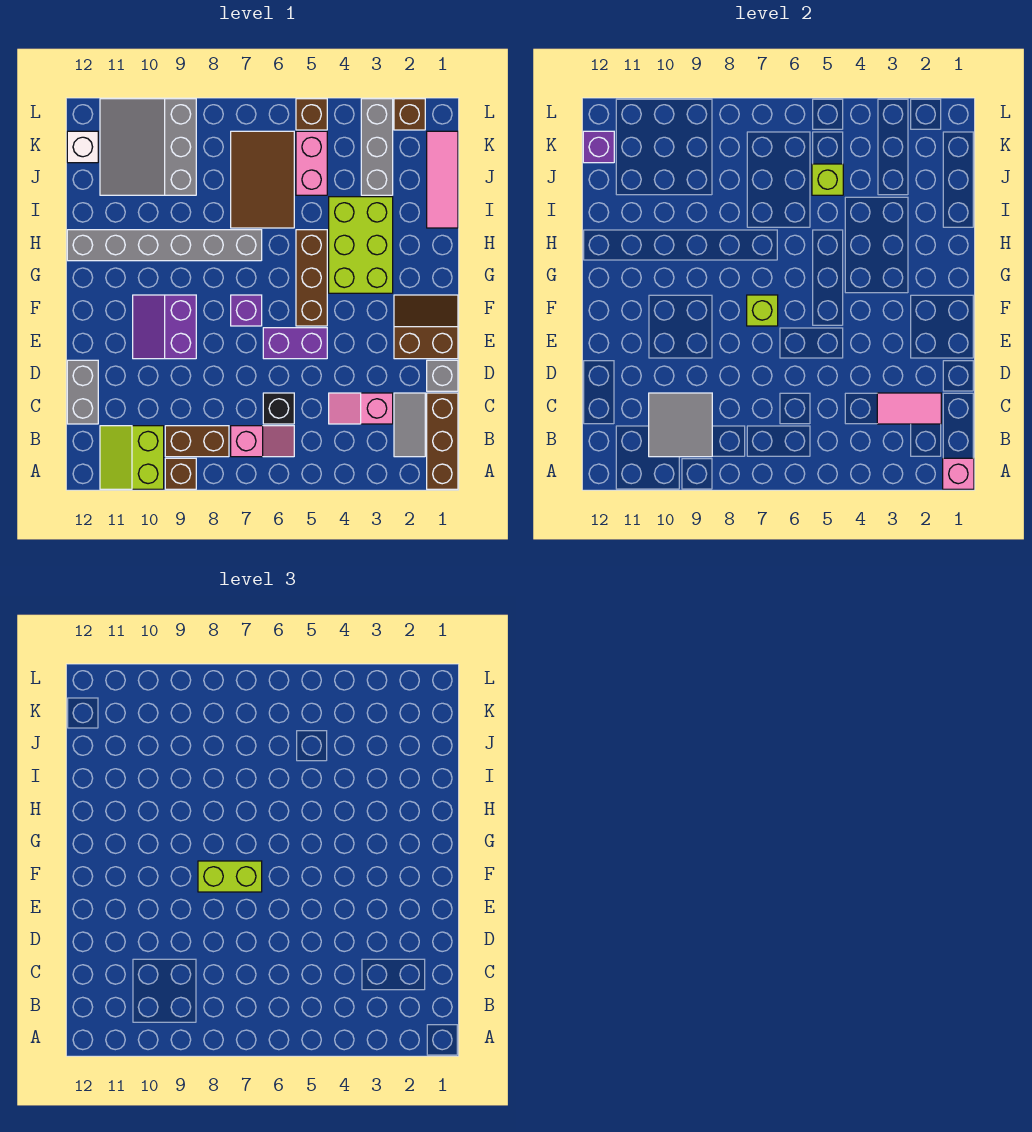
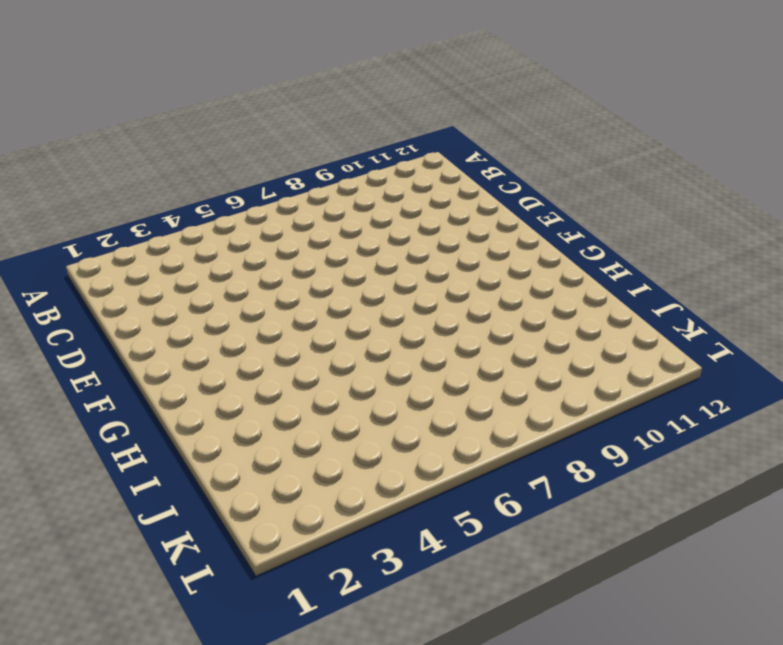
none -> brown 1x3 brick [427,393,458,489]
none -> brown 1x1 brick [165,458,196,489]
none -> lime 2x2 slope [100,426,164,489]
none -> grey 1x2 tile [394,393,425,457]

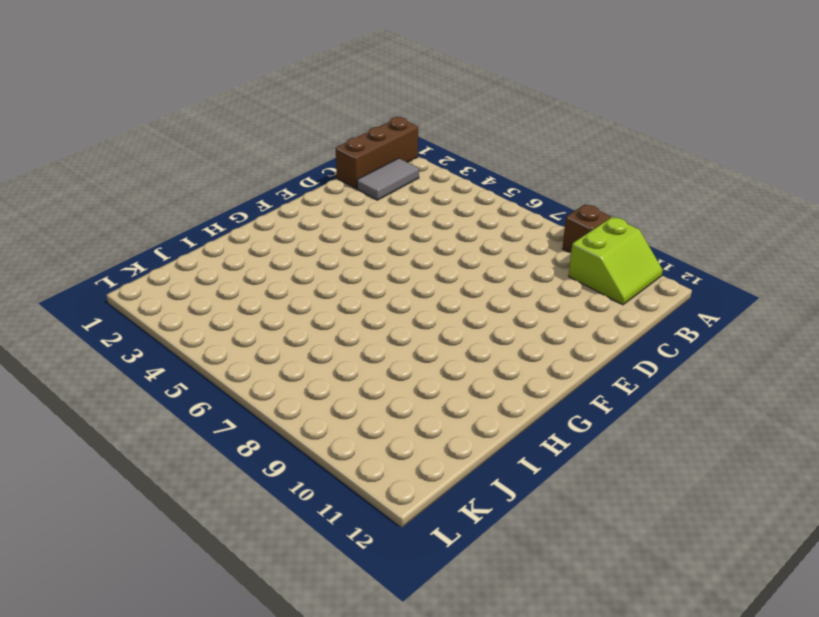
none -> pink 1x2 slope [231,426,294,457]
none -> brown 1x2 brick [165,426,229,457]
none -> pink 1x2 slope [329,393,393,424]
none -> black 1x1 brick [263,393,294,424]

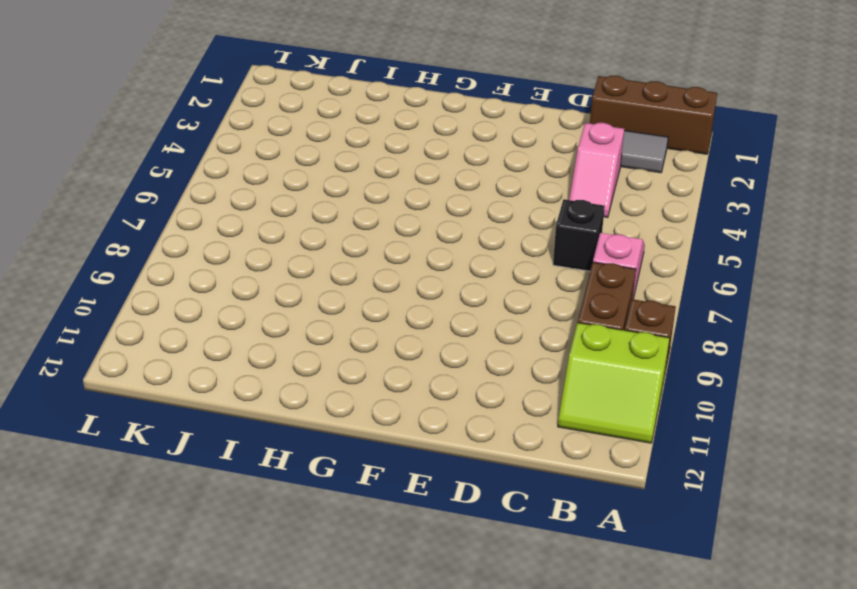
none -> grey 1x2 brick [67,360,98,424]
none -> grey 1x1 brick [427,360,458,391]
none -> brown 2x2 slope [394,295,458,359]
none -> purple 1x2 brick [263,328,327,359]

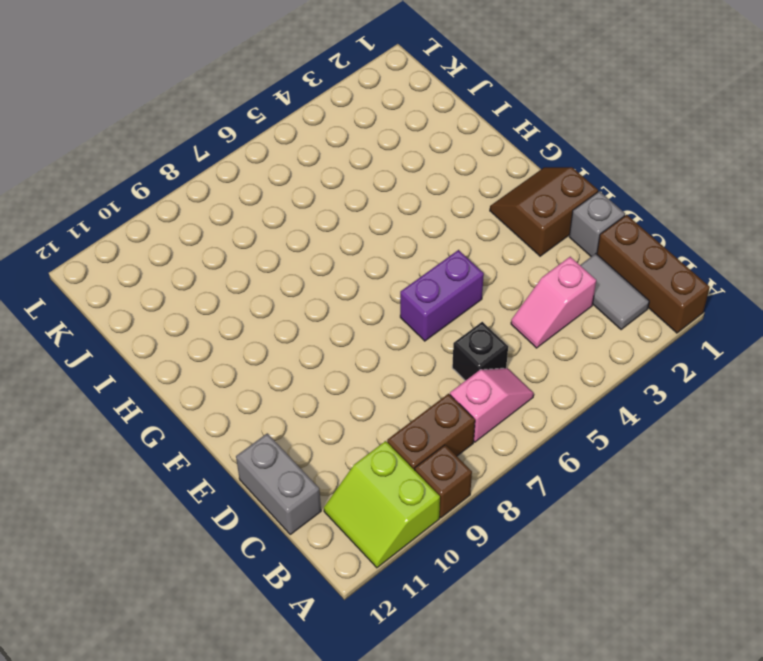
none -> purple 2x2 slope [133,295,196,359]
none -> brown 1x3 brick [296,230,327,326]
none -> purple 1x1 brick [231,295,262,326]
none -> lime 2x3 brick [329,197,393,293]

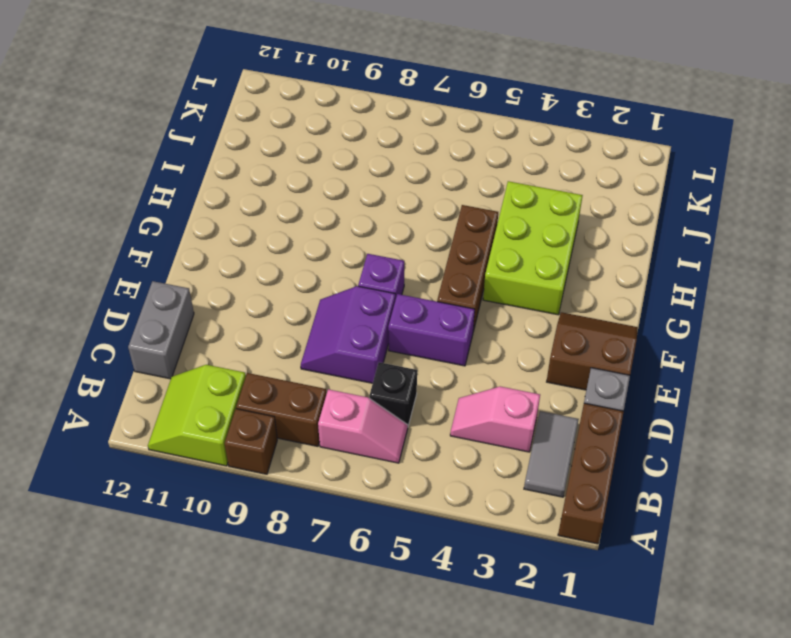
purple 2x2 slope [301,286,395,383] -> purple 2x2 slope moved to [133,295,196,359]
none -> grey 1x6 brick [67,230,262,261]
none -> pink 1x3 tile [427,131,458,228]
none -> brown 2x3 tile [231,131,294,228]
none -> grey 1x3 brick [361,99,393,195]

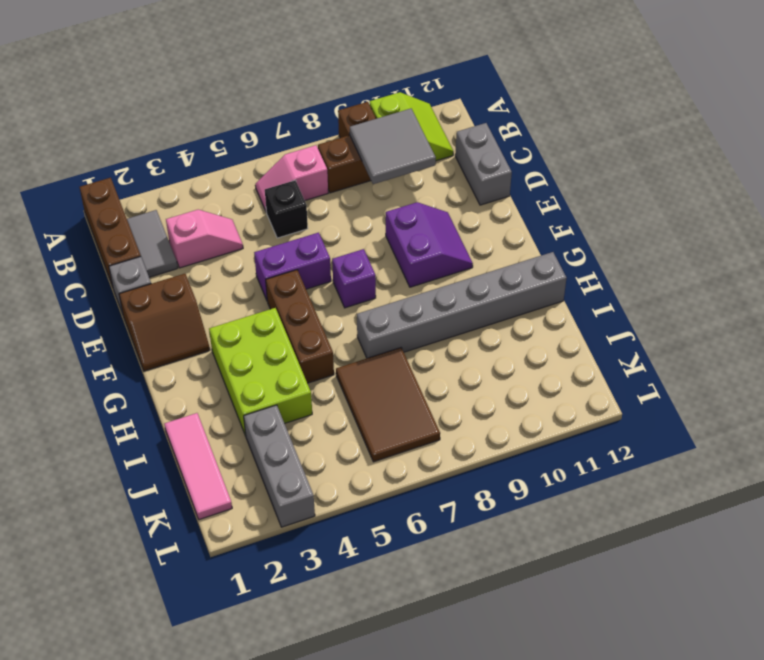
none -> pink 1x2 brick [296,131,327,195]
none -> grey 3x3 slope [100,99,196,195]
none -> white 1x1 brick [67,131,98,163]
none -> brown 1x1 brick [394,99,425,130]

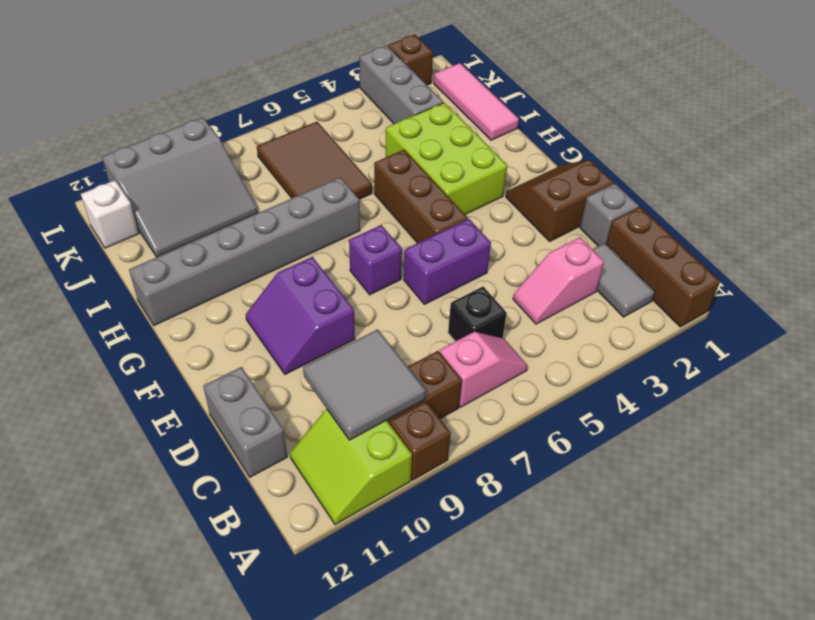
grey 3x3 slope [102,117,258,257] -> grey 3x3 slope turned to [100,99,196,195]
none -> pink 1x2 brick [296,131,327,195]
none -> brown 1x1 brick [296,99,327,130]
none -> pink 1x1 brick [943,458,974,489]
none -> pink 1x2 tile [877,393,941,424]

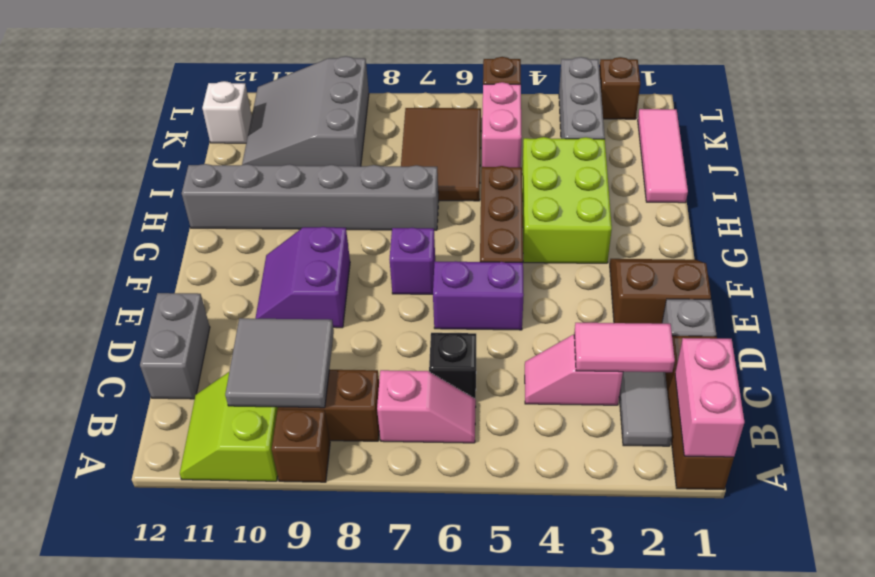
pink 1x2 brick [675,338,744,457] -> pink 1x1 brick [943,458,974,489]
none -> lime 1x1 brick [747,295,778,326]
none -> lime 1x1 brick [812,164,843,195]
none -> purple 1x1 brick [583,131,614,163]
none -> lime 1x2 brick [198,861,262,892]

